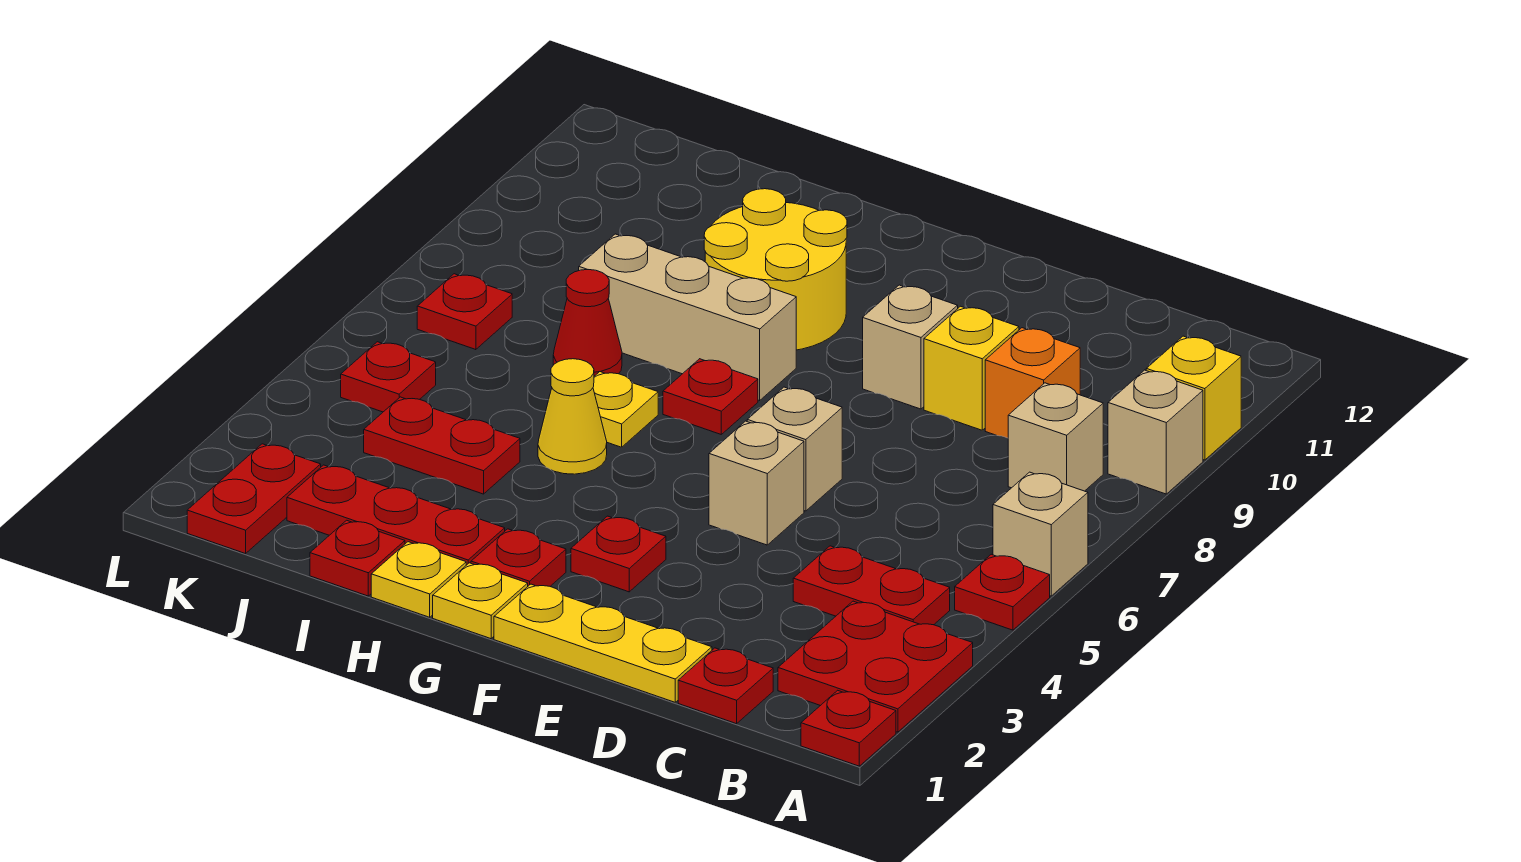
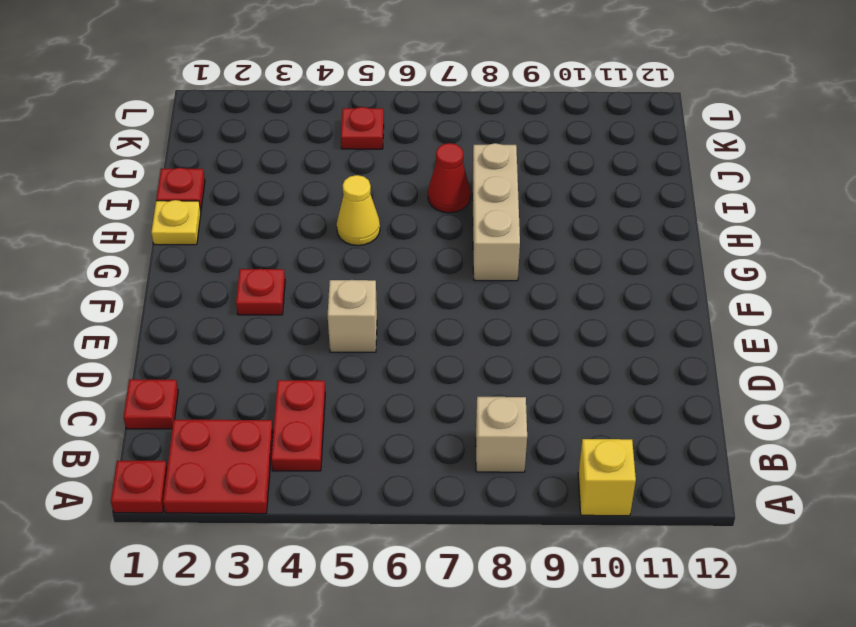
none -> red 1x1 plate [955,554,1050,630]
none -> tan 1x1 brick [993,472,1088,596]
none -> tan 1x1 brick [1108,370,1203,494]
none -> orange 1x1 brick [985,328,1080,438]

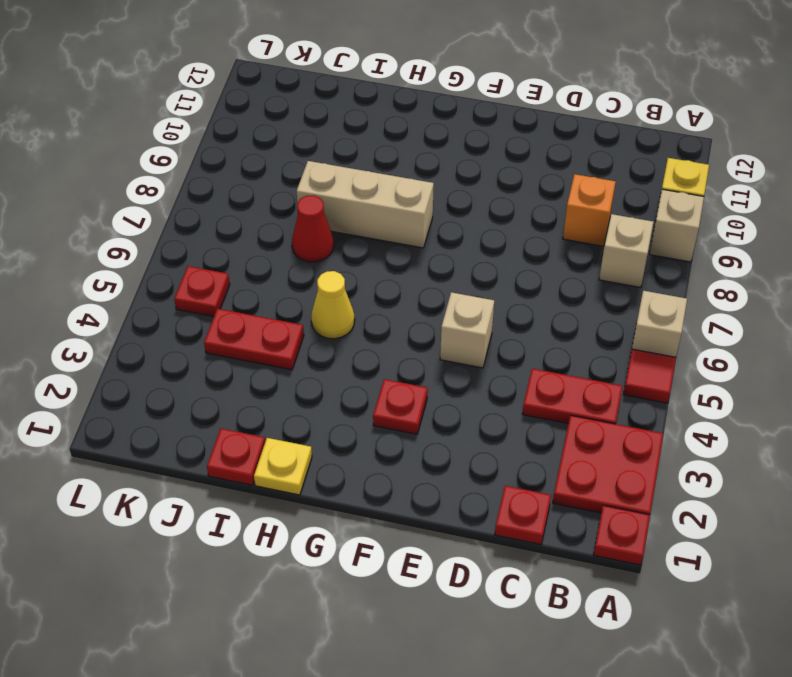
red 1x1 tile [623,349,676,403] -> red 1x1 plate [955,554,1050,630]
none -> yellow 1x3 plate [494,584,712,702]
none -> yellow 1x1 brick [924,306,1019,430]
none -> tan 1x1 brick [747,387,842,511]
none -> tan 1x1 brick [863,285,958,409]

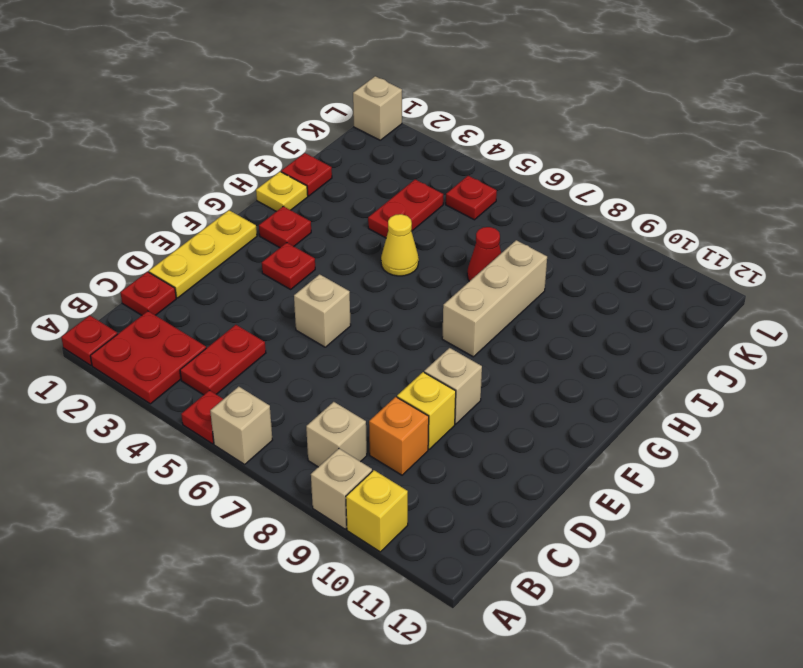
tan 1x1 brick [353,76,402,140] -> tan 1x1 brick moved to [747,387,842,511]
none -> yellow 1x1 plate [433,563,528,639]
none -> red 1x1 plate [663,359,758,434]
none -> yellow 2x2 round brick [704,189,847,350]
none -> red 1x3 plate [287,465,505,565]

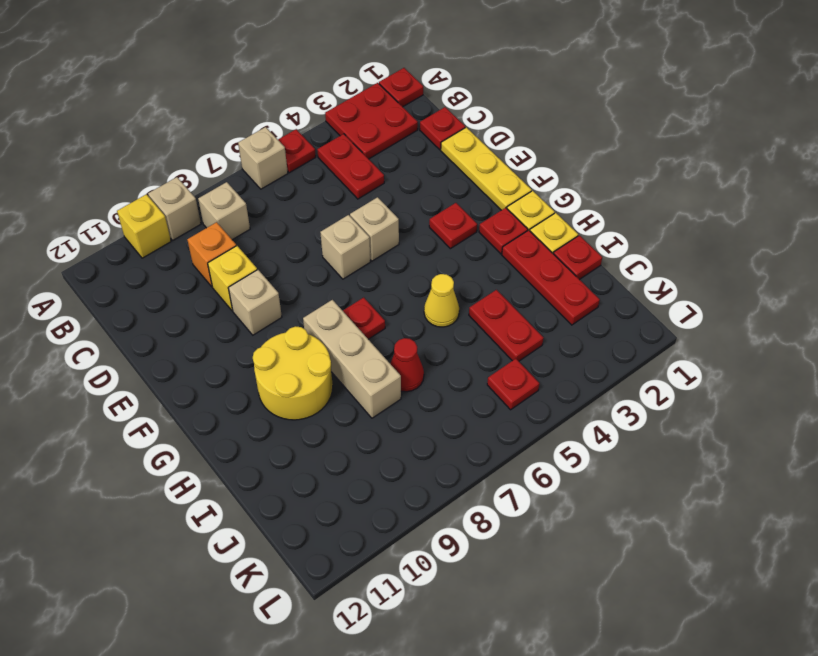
none -> yellow 1x1 plate [593,372,658,447]
none -> red 1x2 plate [187,444,321,554]
none -> red 1x1 plate [417,274,512,350]

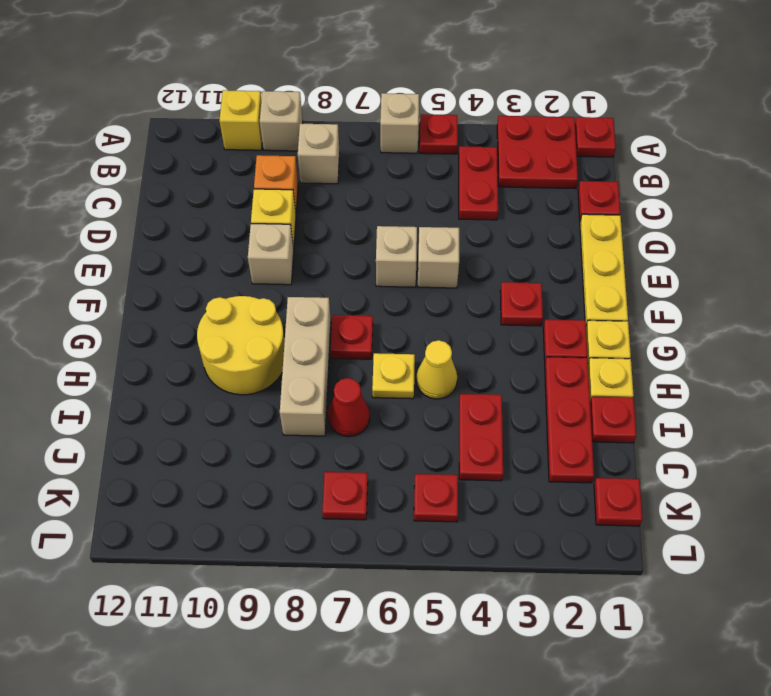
red 1x1 plate [594,478,643,526] -> red 1x2 plate [187,444,321,554]

